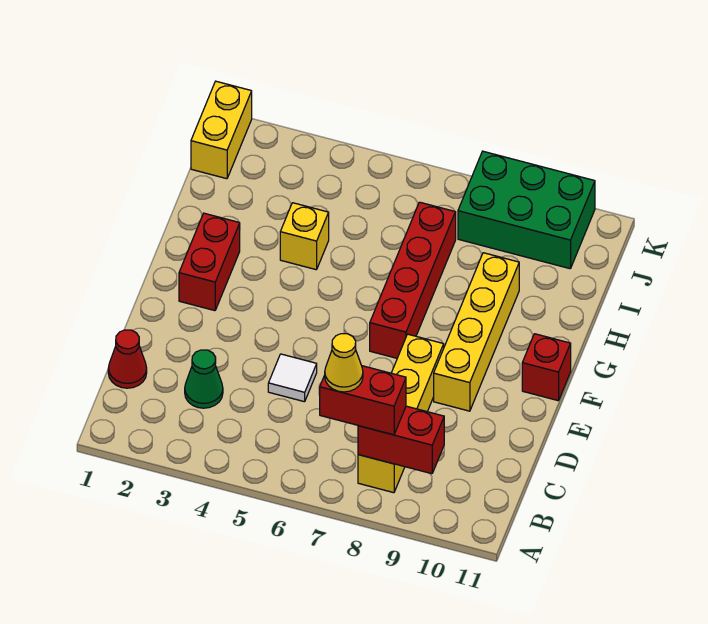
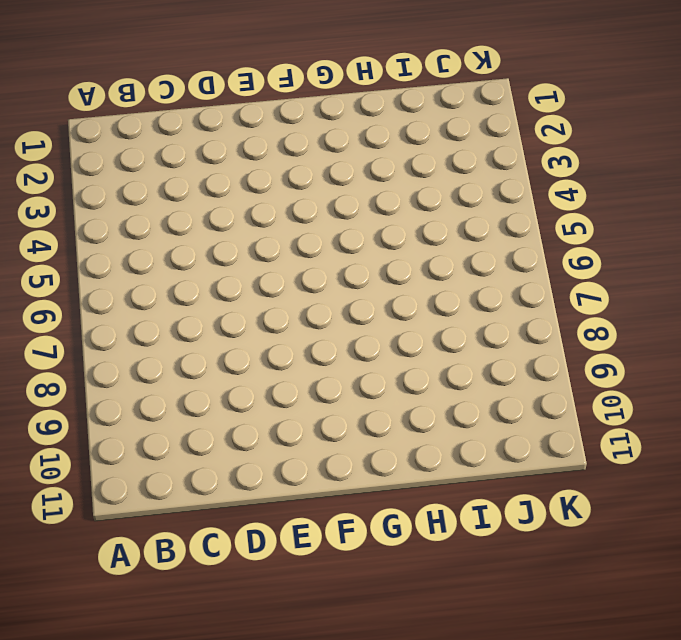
none -> yellow 1x4 brick [358,334,444,493]
none -> red 1x1 cone [108,330,147,388]
none -> green 1x1 cone [185,350,223,408]

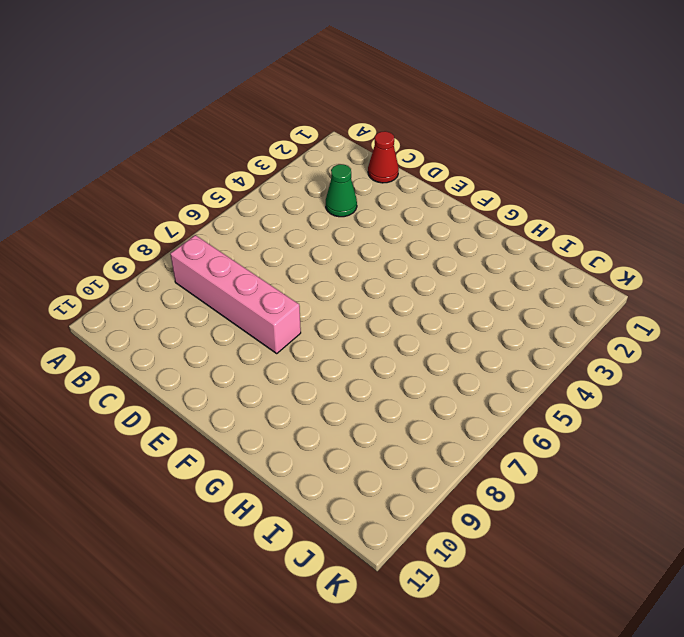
pink 1x4 brick [170,235,301,353] -> yellow 1x4 brick [358,334,444,493]
none -> white 1x1 tile [268,354,317,402]
none -> yellow 1x4 brick [434,253,519,411]
none -> red 1x2 brick [179,213,240,311]

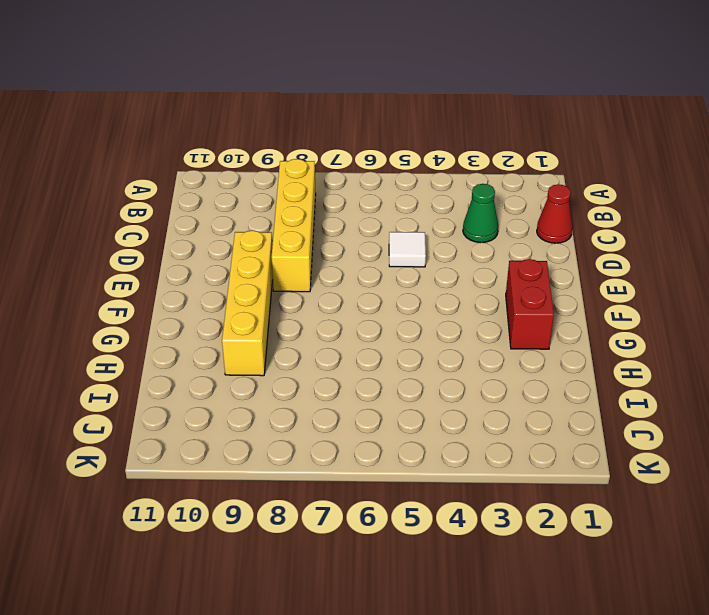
none -> red 1x4 brick [370,202,456,358]
none -> red 1x1 brick [522,334,571,401]
none -> yellow 1x1 brick [280,203,329,270]

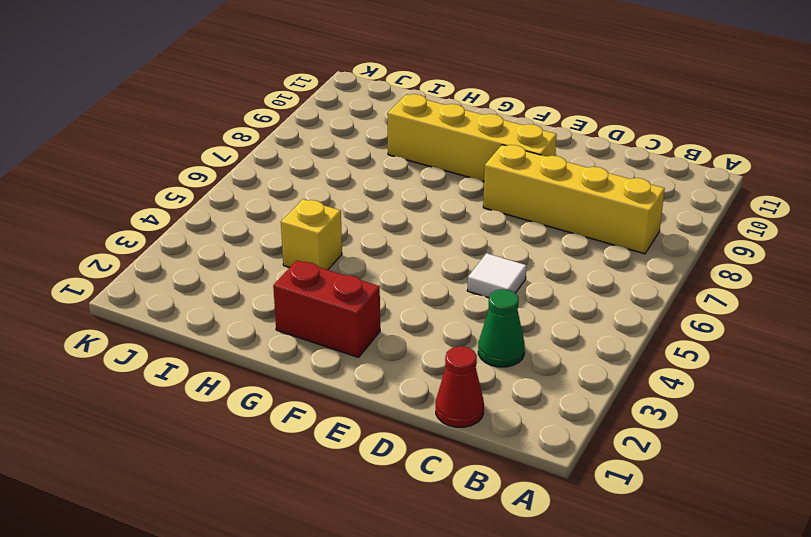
none -> red 1x4 brick [370,202,456,358]
none -> red 1x1 brick [522,334,571,401]
none -> yellow 1x2 brick [191,81,252,179]

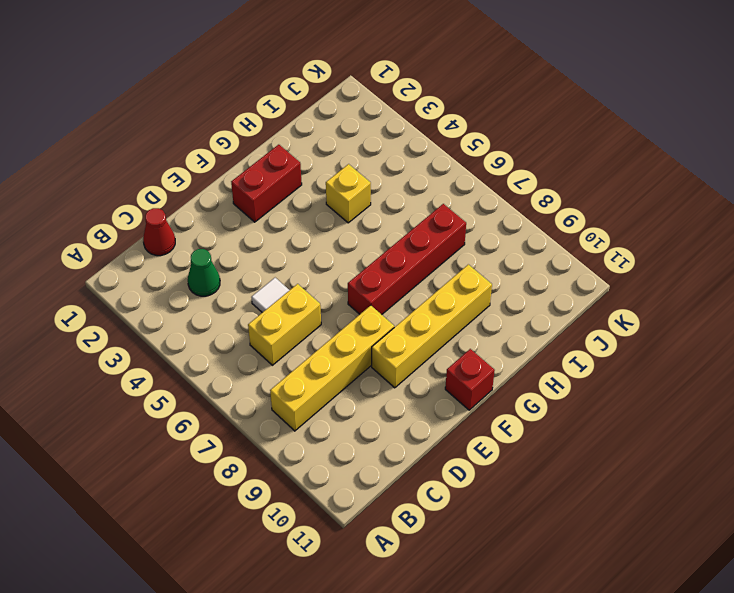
yellow 1x2 brick [248,284,321,365] -> yellow 1x2 brick moved to [191,81,252,179]
none -> green 2x3 brick [458,151,595,269]
none -> red 1x2 brick [358,406,444,474]
none -> red 1x2 brick [320,366,406,435]

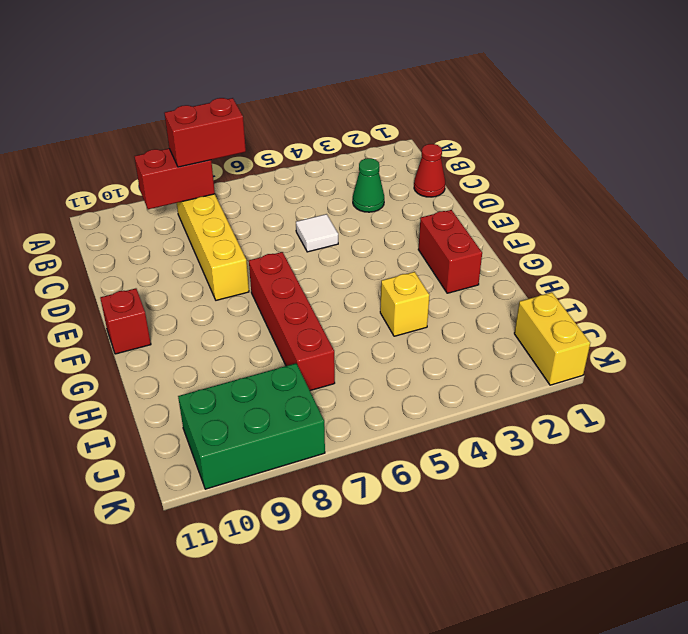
none -> yellow 1x4 brick [434,253,519,411]
none -> yellow 1x1 cone [325,334,363,392]

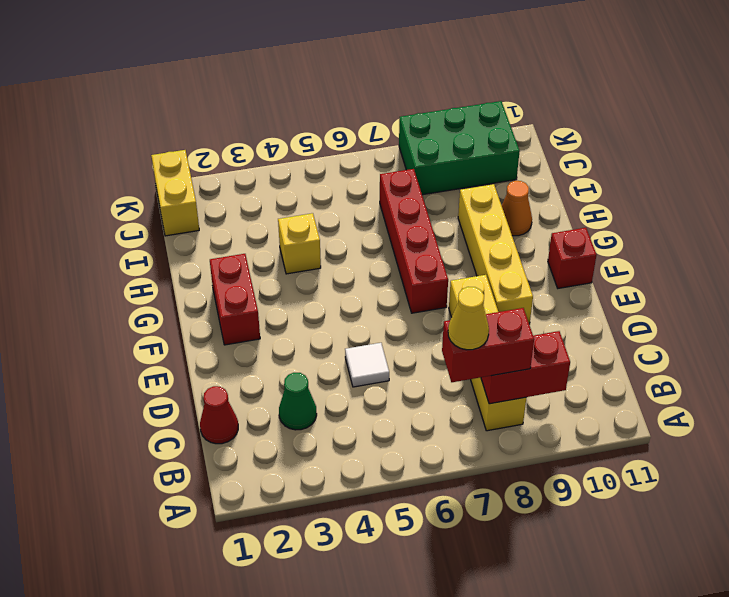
orange 1x1 cone [502,181,532,236] -> none

